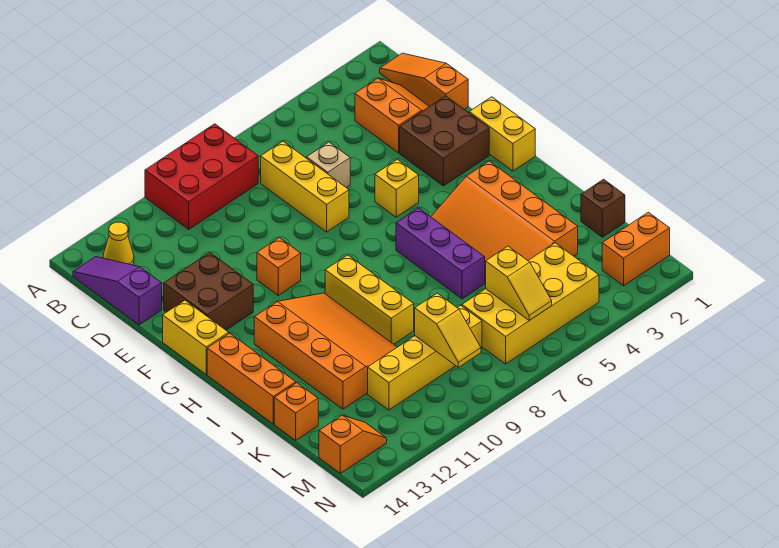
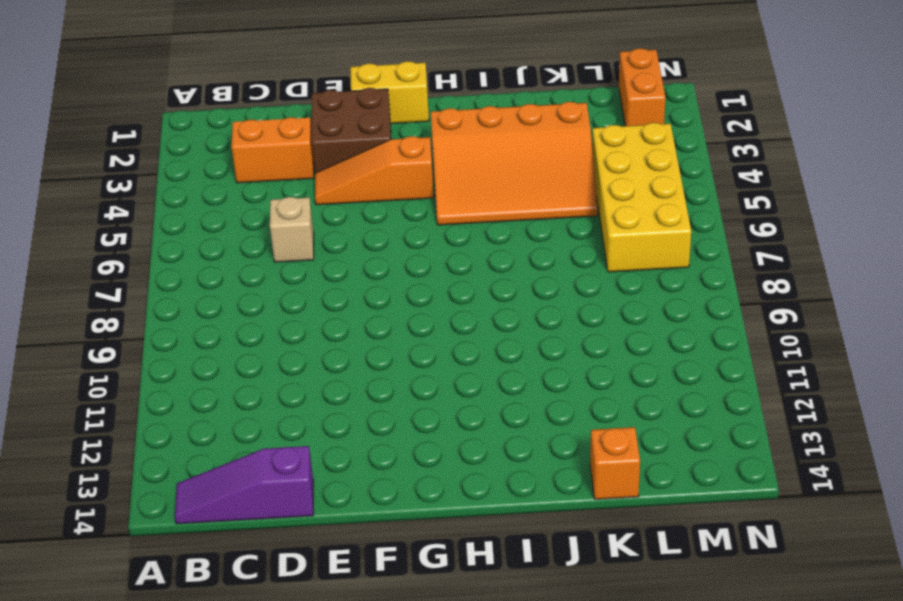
orange 1x3 slope [315,136,434,205] -> orange 1x3 slope moved to [380,53,468,110]
none -> red 2x3 brick [145,124,258,229]
none -> yellow 1x1 cone [103,222,134,265]
none -> yellow 1x3 brick [261,141,349,232]

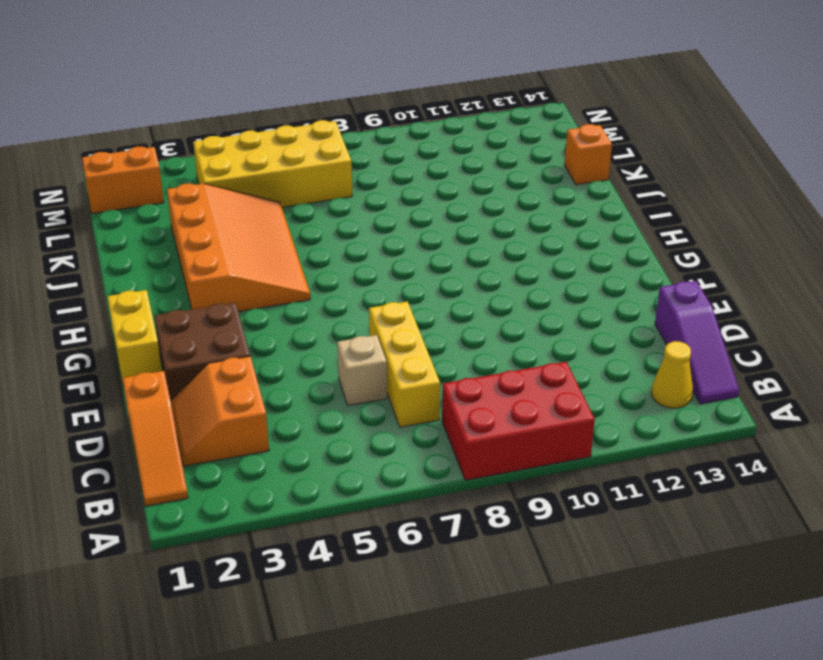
none -> brown 2x2 brick [164,253,253,330]
none -> yellow 1x1 brick [375,159,419,217]
none -> orange 1x1 brick [257,238,301,295]

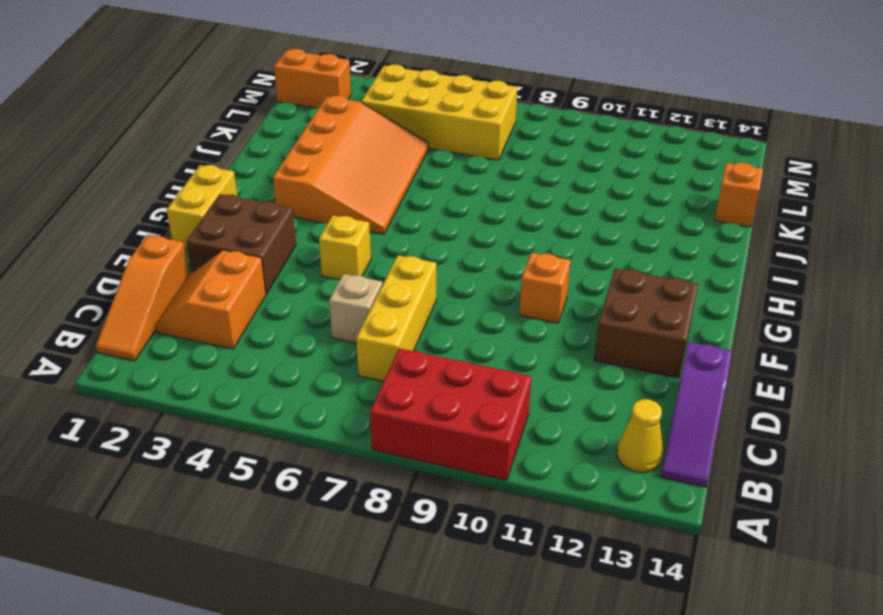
none -> yellow 1x2 brick [163,300,229,374]
none -> purple 1x3 brick [396,208,485,299]
none -> yellow 1x3 brick [325,255,414,344]

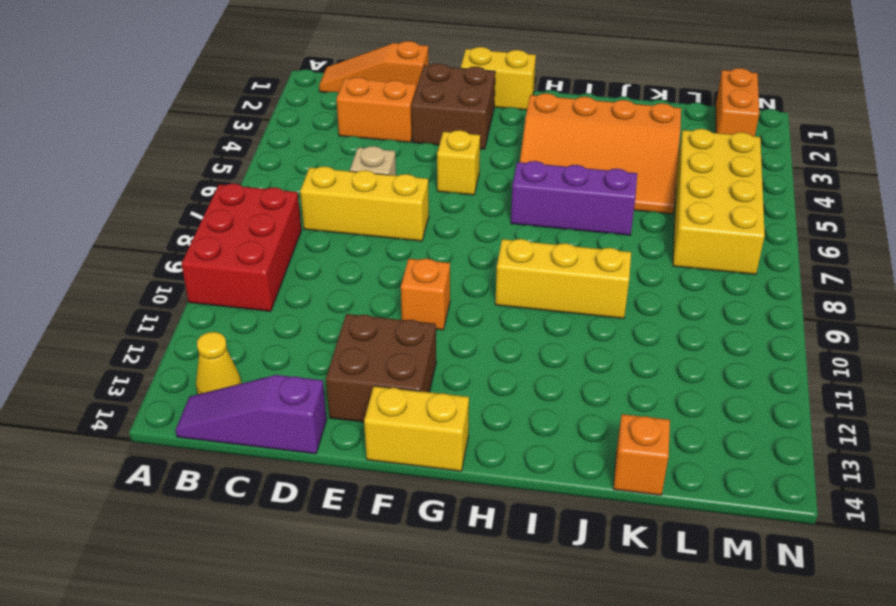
none -> orange 3x4 slope [254,293,397,409]
none -> orange 1x3 brick [207,333,296,424]
none -> brown 1x1 brick [581,179,625,237]

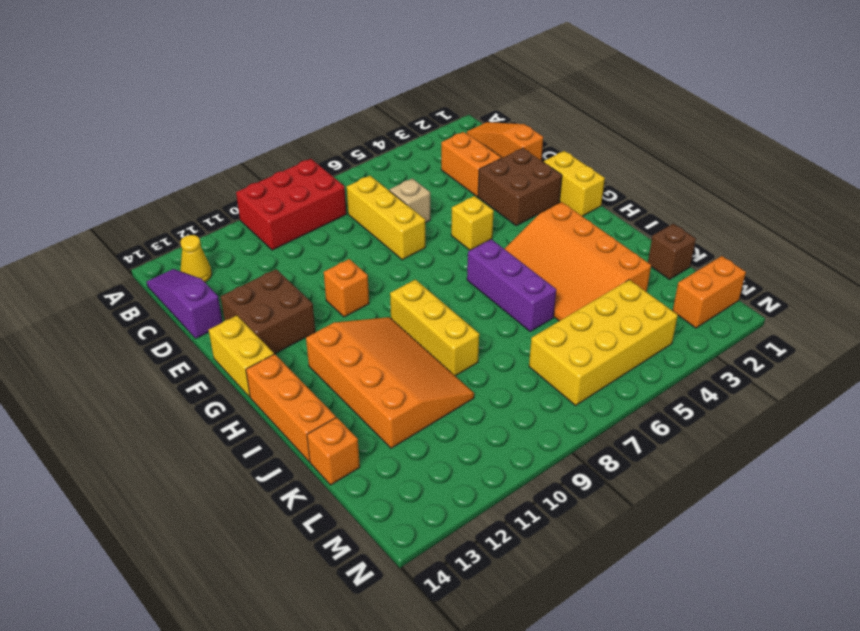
none -> yellow 1x4 brick [368,305,482,410]
none -> orange 1x2 slope [319,415,387,474]
none -> yellow 1x2 slope [486,246,552,321]

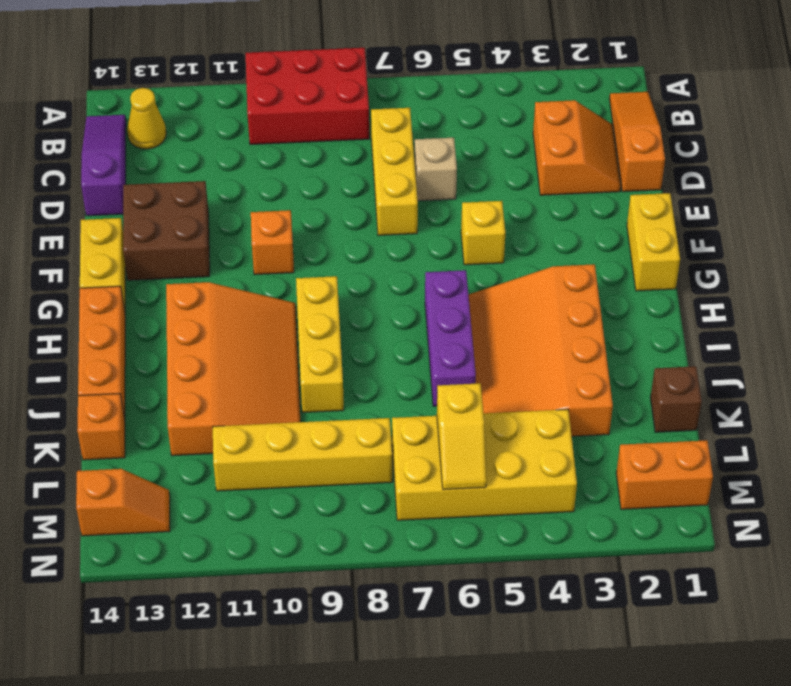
none -> brown 2x2 brick [400,96,489,186]
none -> yellow 1x2 slope [415,293,481,367]

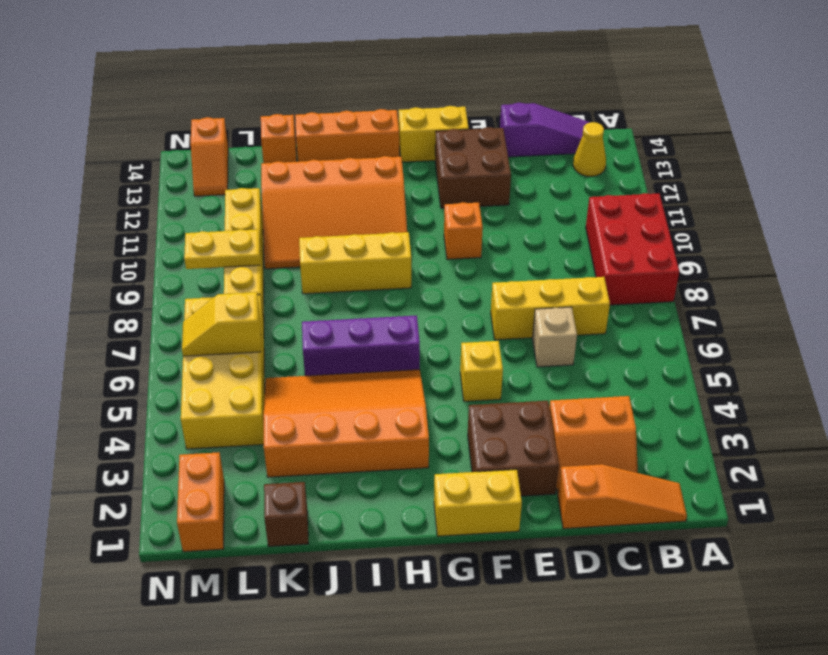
yellow 1x2 plate [184,229,260,269] -> yellow 1x2 slope [415,293,481,367]

